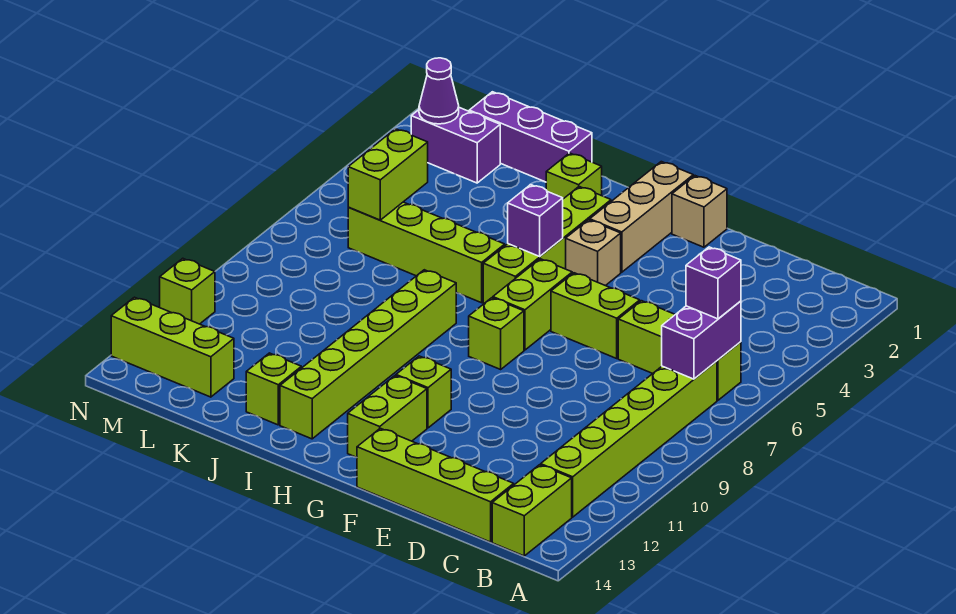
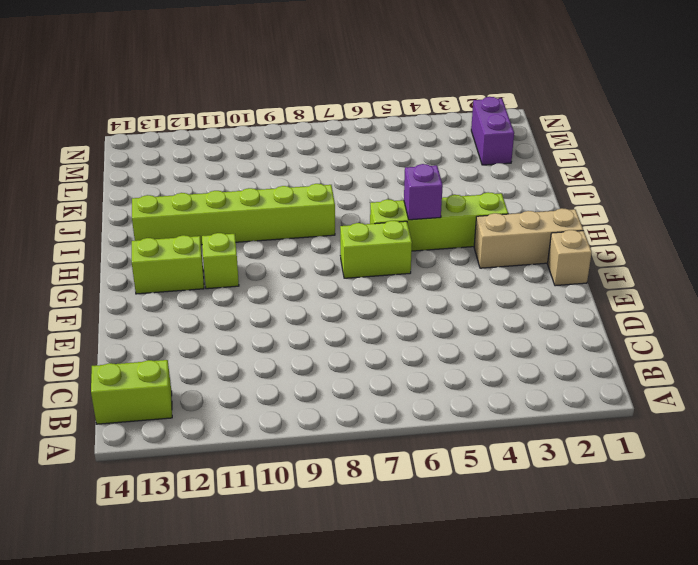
none -> lime 1x3 brick [618,301,741,400]
none -> lime 1x6 brick [541,361,717,517]
none -> lime 1x4 brick [357,428,514,542]

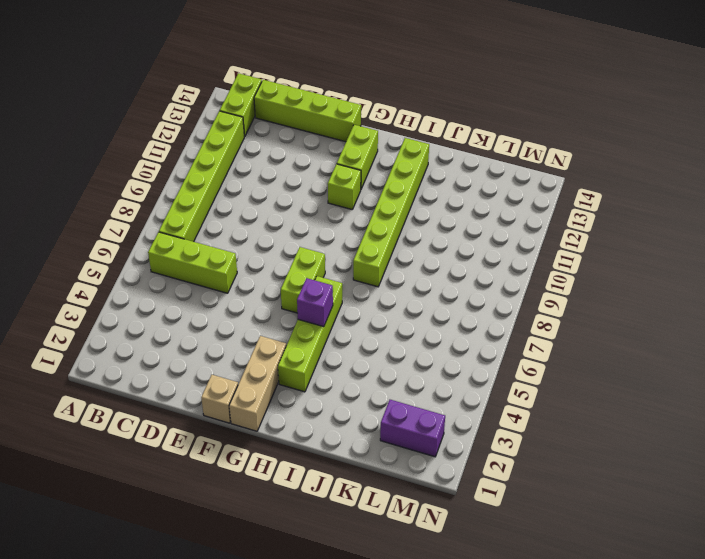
none -> lime 1x2 brick [551,273,640,358]
none -> tan 1x1 brick [566,220,621,286]
none -> lime 1x1 brick [469,298,524,369]

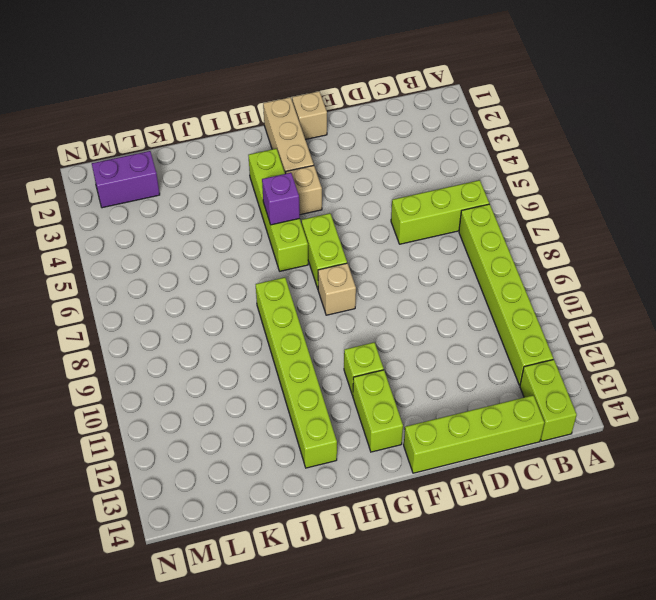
tan 1x1 brick [318,263,356,315] -> lime 1x1 brick [469,298,524,369]
none -> lime 1x2 brick [551,273,640,358]
none -> lime 1x1 brick [546,153,602,199]
none -> lime 1x4 brick [348,202,505,303]

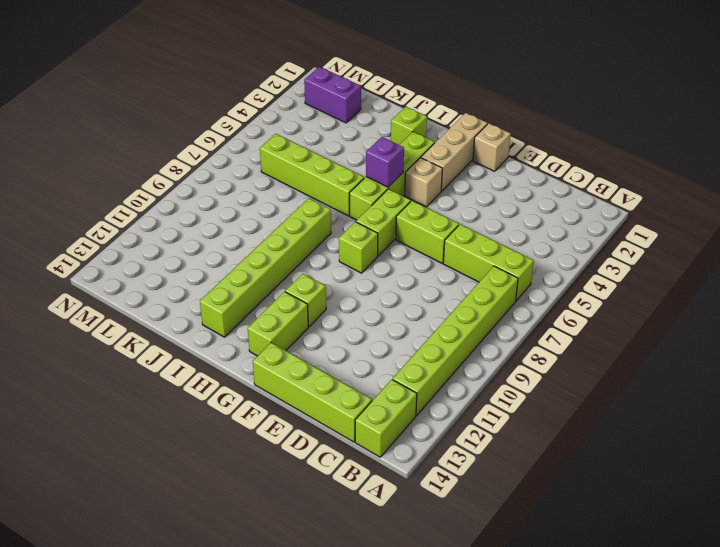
none -> purple 1x3 brick [469,92,592,182]
none -> lime 1x1 brick [246,353,301,425]
none -> lime 1x3 brick [111,297,234,397]

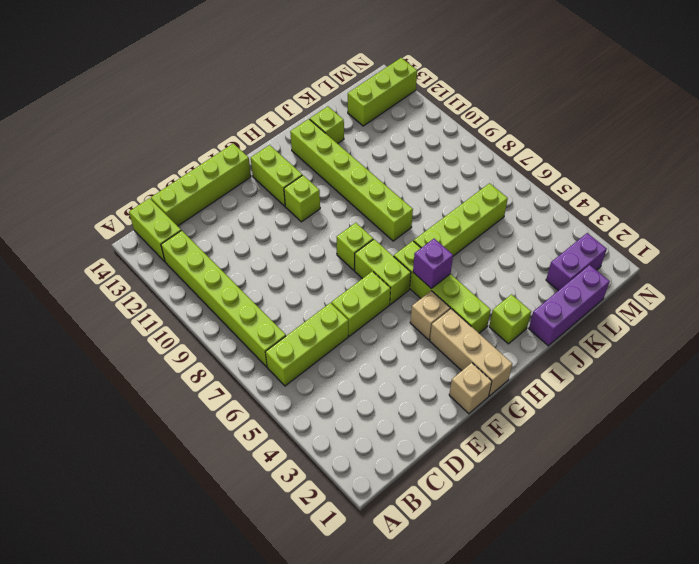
none -> lime 1x1 brick [160,258,215,324]
none -> purple 1x2 brick [662,301,741,379]
none -> lime 1x2 brick [348,129,428,220]

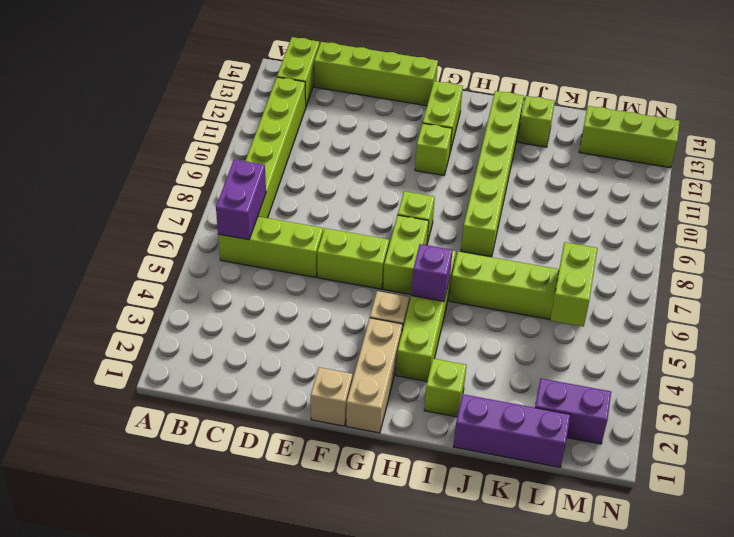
none -> lime 1x1 brick [160,258,215,324]
none -> purple 1x1 cone [419,58,459,124]
none -> purple 1x1 brick [686,247,741,319]

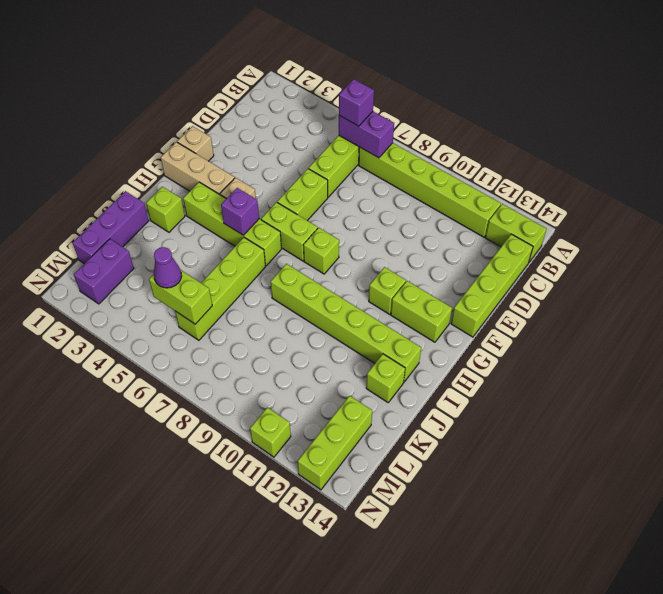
purple 1x1 cone [154,247,182,288] -> purple 1x1 cone moved to [419,58,459,124]

